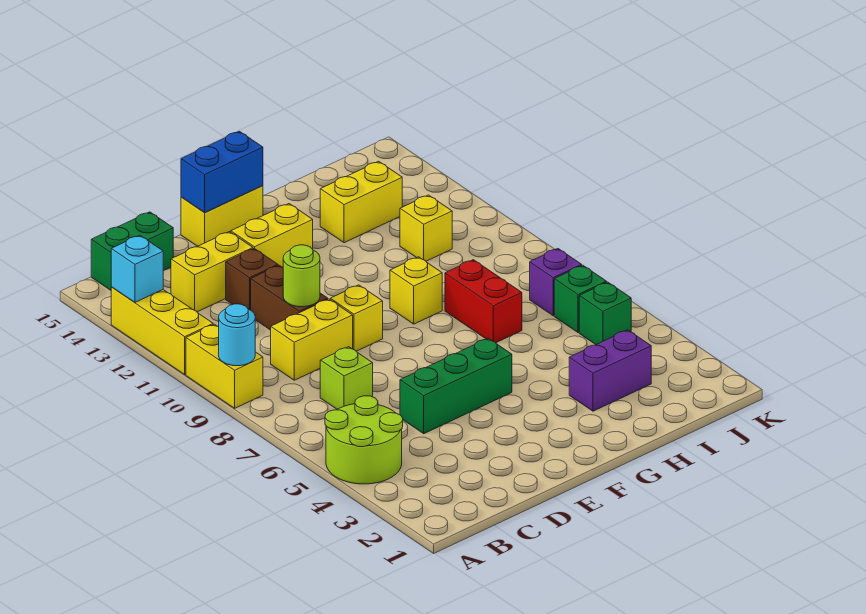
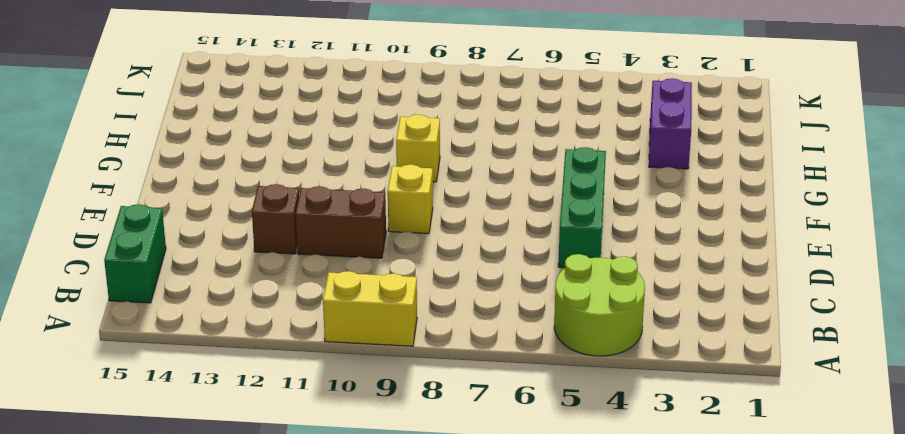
none -> yellow 1x3 brick [111,287,213,375]
none -> lime 1x1 brick [320,347,373,409]
none -> yellow 1x2 brick [271,299,353,380]

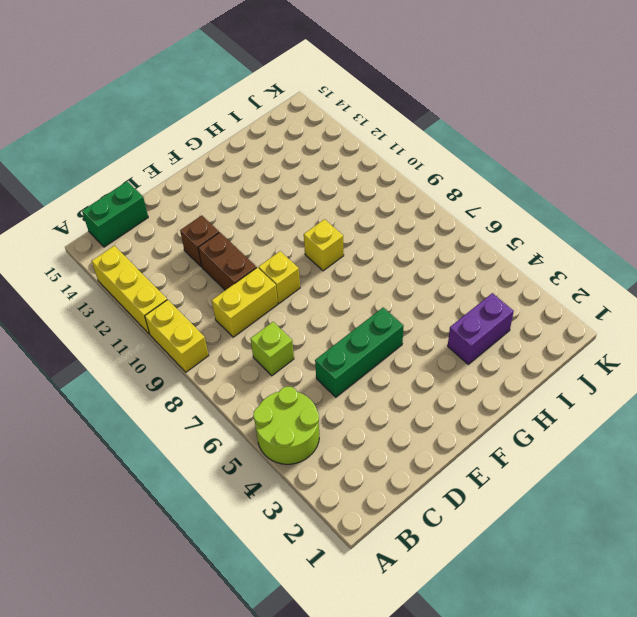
none -> yellow 1x2 brick [171,232,253,312]
none -> yellow 1x2 brick [231,204,313,268]
none -> yellow 1x2 brick [181,186,263,246]

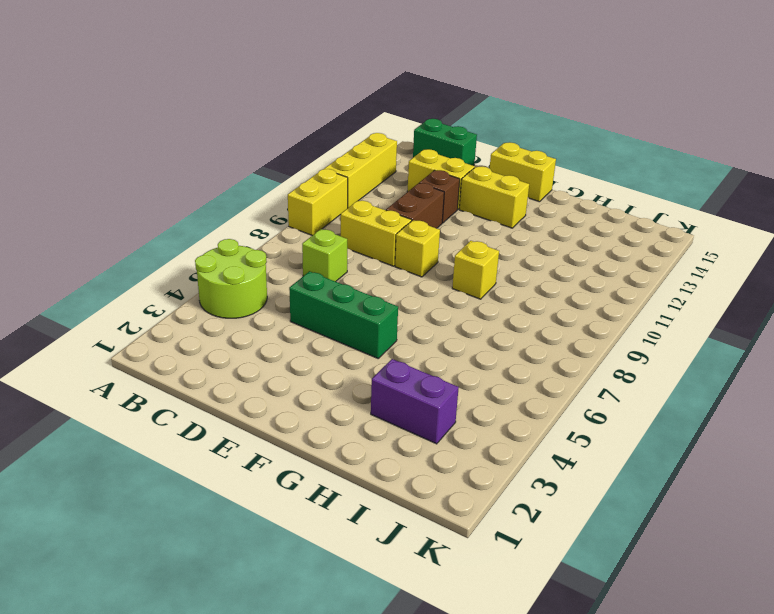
none -> red 1x2 brick [445,260,522,343]
none -> yellow 1x2 brick [320,161,402,243]
none -> yellow 1x1 brick [400,195,452,261]

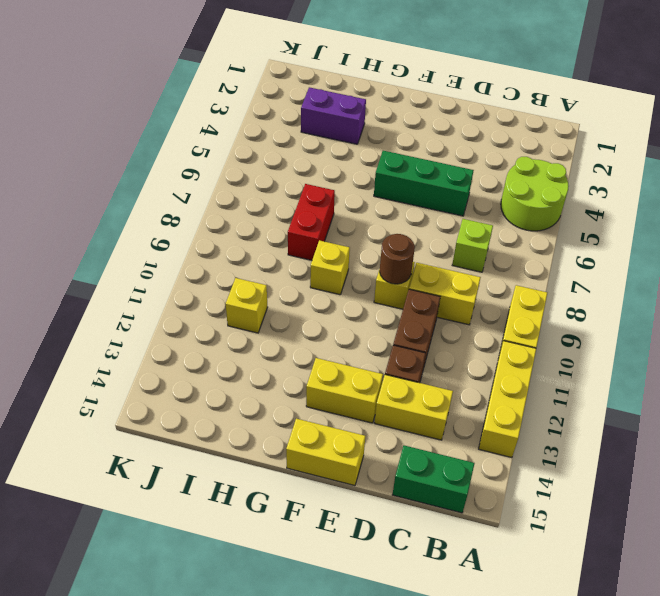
brown 1x1 round brick [380,234,415,284] -> none
none -> yellow 1x2 brick [320,161,402,243]
none -> green 1x1 brick [579,282,631,345]
none -> green 1x1 brick [554,265,607,333]

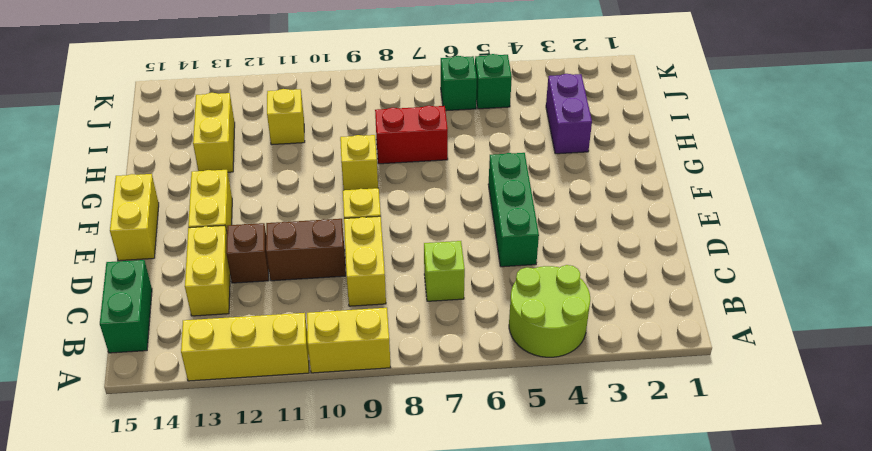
none -> purple 1x1 brick [530,249,582,316]
none -> cyan 1x1 round brick [219,304,255,366]
none -> cyan 1x1 brick [111,235,163,302]

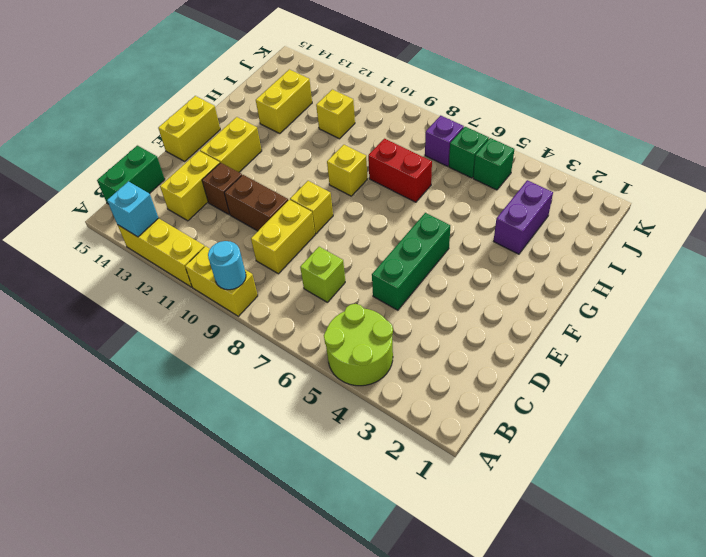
none -> lime 1x1 round brick [283,245,320,307]
none -> blue 1x2 brick [181,131,263,213]

